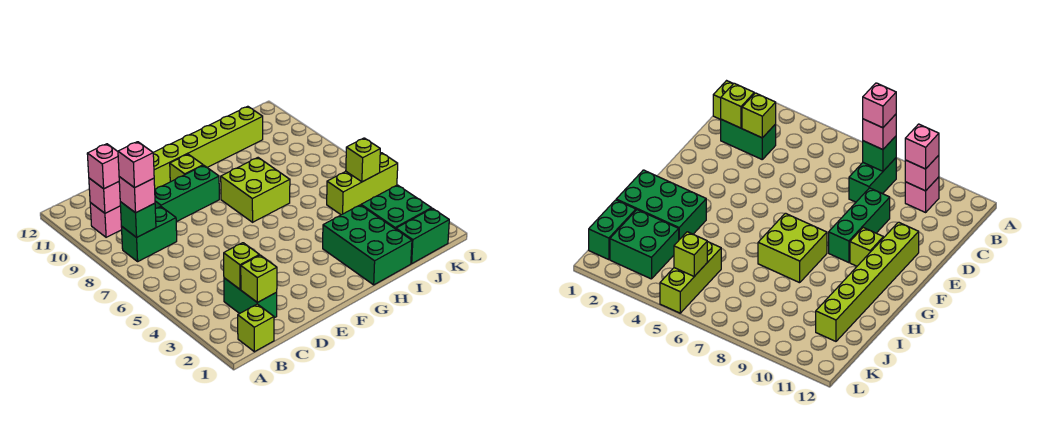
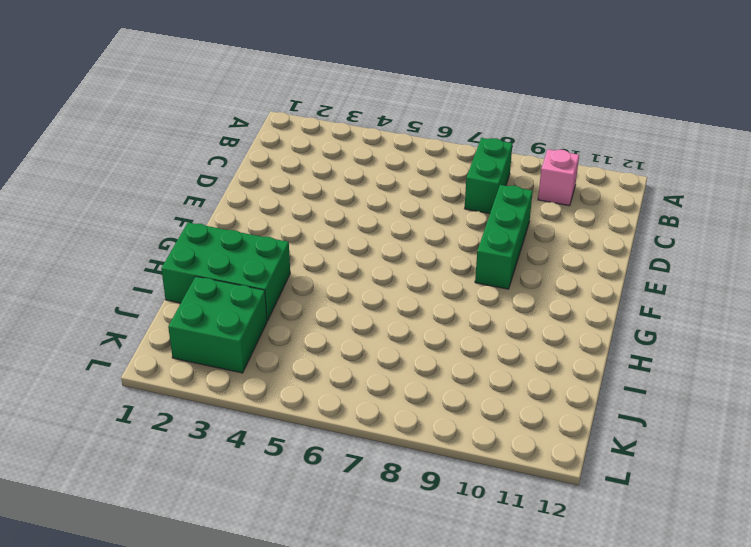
none -> lime 1x1 brick [238,304,274,352]
none -> green 1x2 brick [224,278,277,318]
none -> lime 1x6 brick [153,106,263,189]

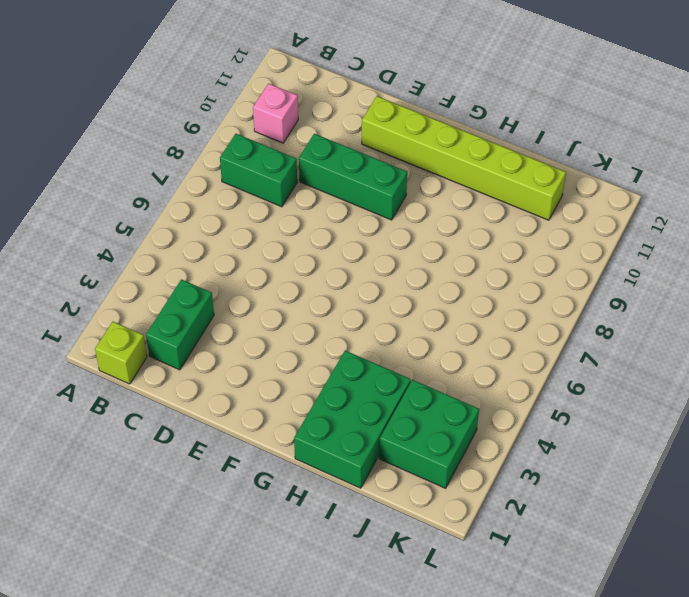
none -> lime 1x1 brick [170,154,203,182]
none -> lime 2x2 brick [221,158,290,222]
none -> green 1x2 brick [396,208,449,263]

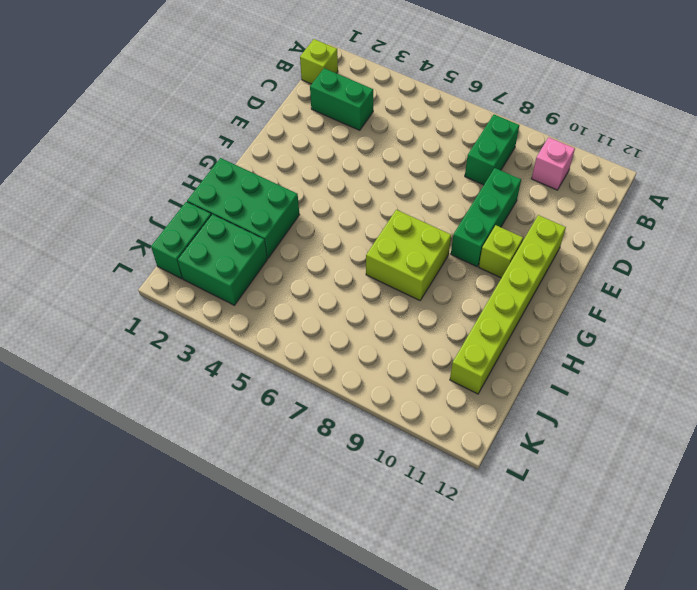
none -> lime 1x3 brick [327,153,398,215]
none -> green 1x1 brick [120,202,156,237]
none -> pink 1x1 brick [89,178,120,213]

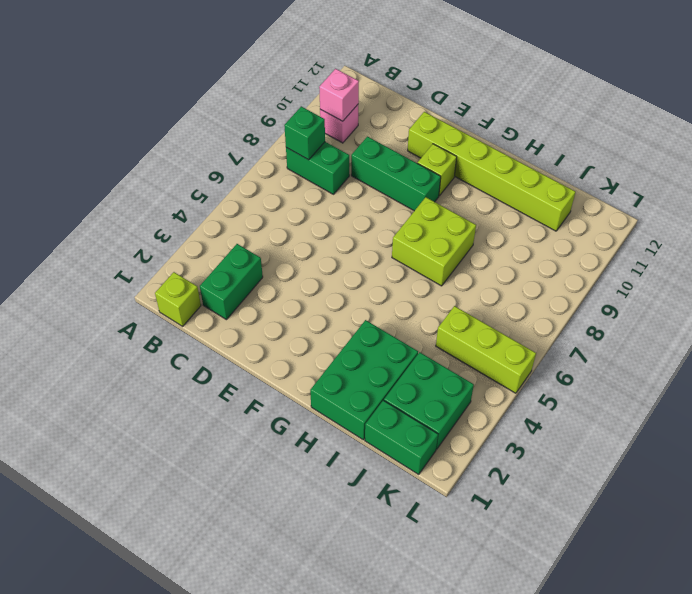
none -> lime 1x1 brick [241,255,277,303]
none -> lime 1x1 brick [224,243,259,289]
none -> lime 1x1 brick [346,138,380,182]

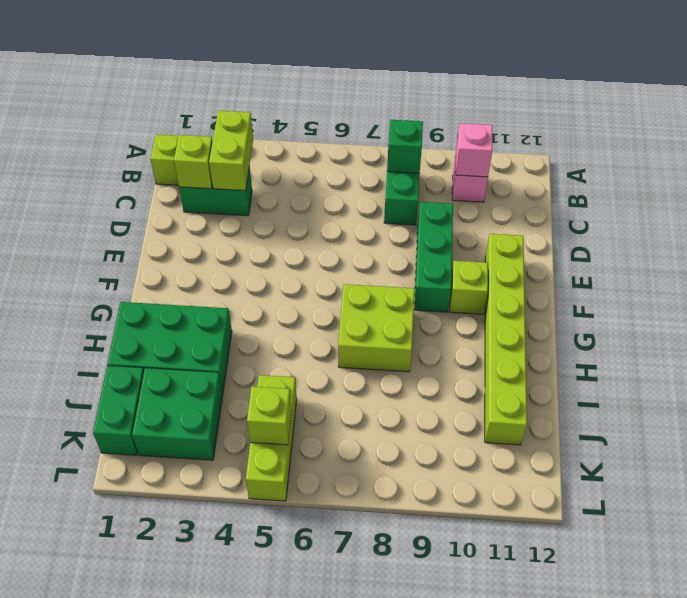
lime 1x2 brick [209,111,253,191] -> lime 1x1 brick [224,243,259,289]
none -> pink 1x1 brick [119,177,155,213]
none -> pink 1x1 brick [87,144,119,189]
none -> pink 1x1 brick [118,142,154,188]

